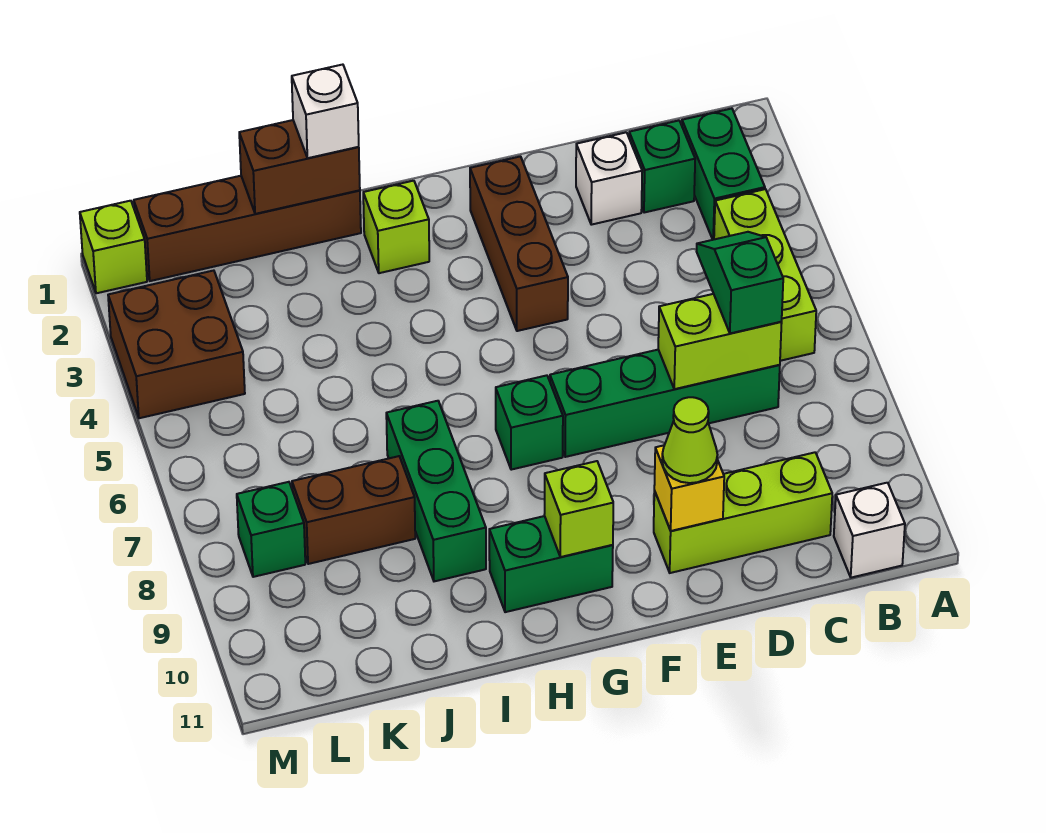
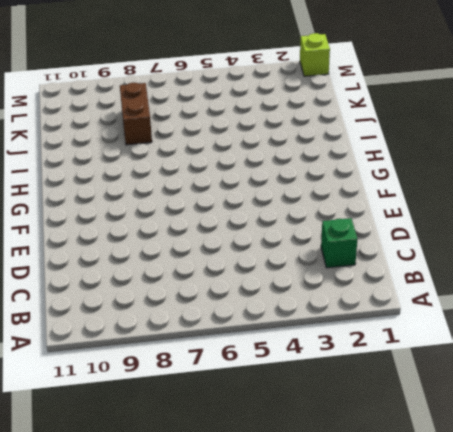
none -> green 1x2 brick [682,109,765,240]
none -> lime 1x3 brick [714,189,816,361]
none -> white 1x1 brick [834,483,905,578]

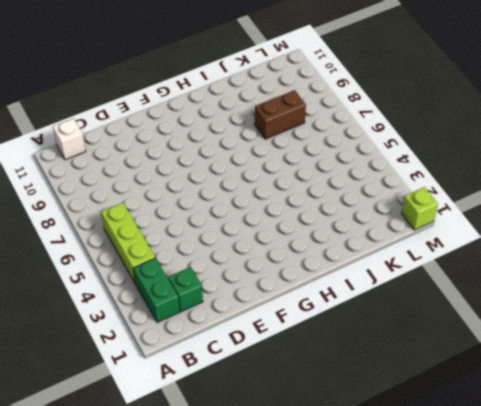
none -> green 1x4 brick [550,350,780,457]
none -> lime 1x3 brick [654,452,832,573]
none -> white 1x1 brick [576,132,642,225]

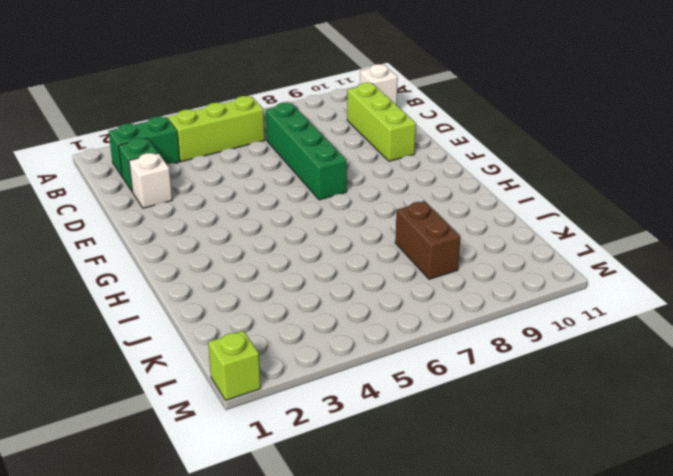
none -> brown 1x3 brick [470,156,568,331]
none -> green 1x1 brick [496,375,563,470]
none -> green 1x2 brick [489,516,613,612]

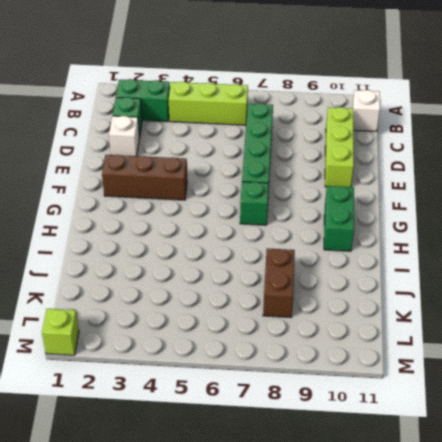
none -> lime 1x1 brick [363,181,429,273]
none -> brown 1x4 brick [134,176,361,281]
none -> green 1x3 brick [386,401,486,581]

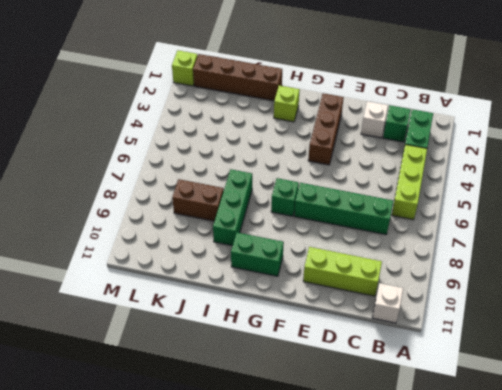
none -> brown 2x2 brick [108,271,245,418]
none -> green 1x1 brick [237,482,305,577]
none -> lime 1x2 brick [658,294,782,389]

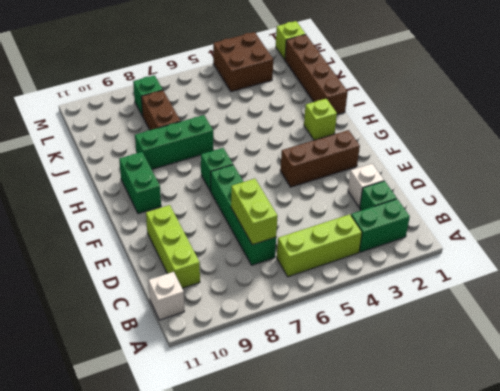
none -> yellow 1x1 brick [654,445,724,531]
none -> lime 1x1 brick [544,461,613,557]
none -> brown 1x2 brick [239,120,360,214]

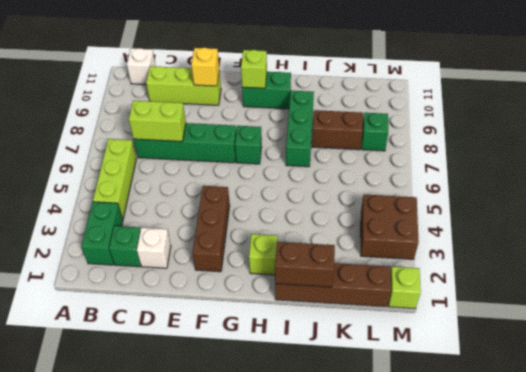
none -> green 1x2 slope [697,232,783,333]
none -> lime 1x1 cone [662,397,717,483]
none -> white 1x1 brick [292,65,359,158]

